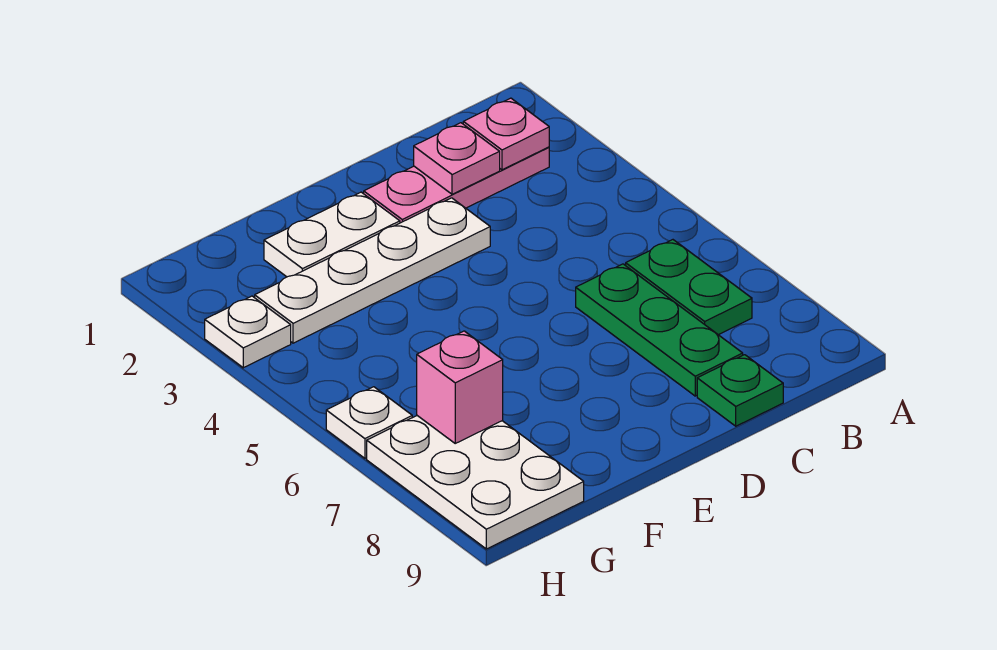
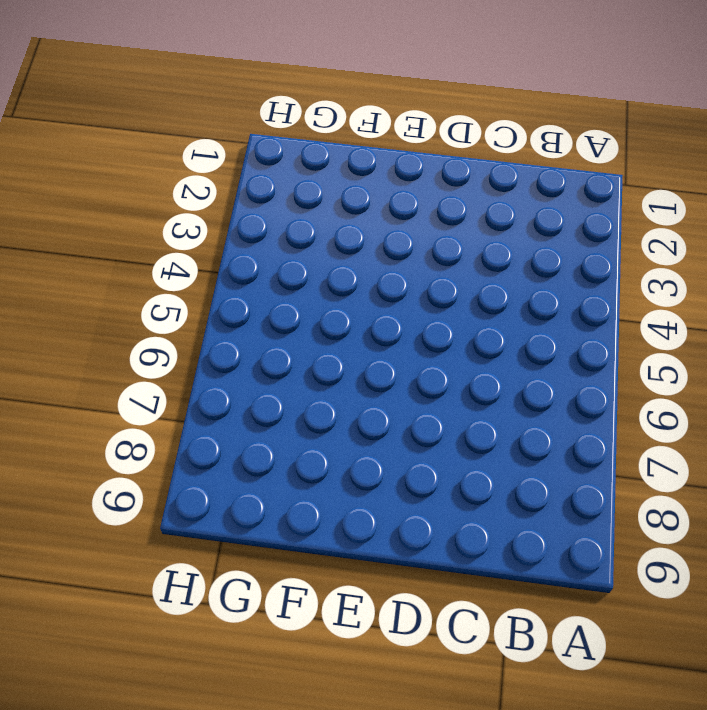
none -> pink 1x3 plate [364,147,549,223]
none -> green 1x2 plate [626,240,752,335]
none -> green 1x3 plate [576,264,743,396]

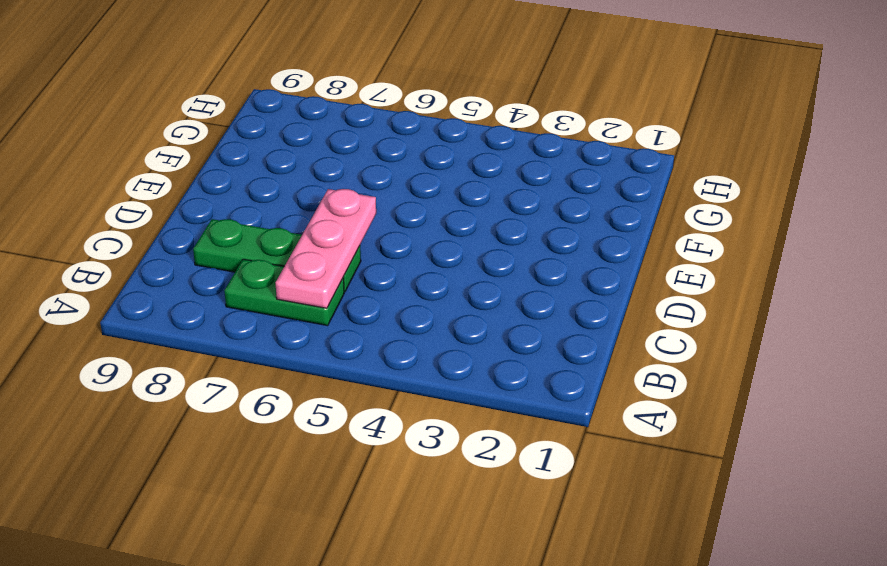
pink 1x3 plate [275,189,376,308] -> pink 1x3 plate moved to [364,147,549,223]
none -> green 1x1 plate [697,355,783,426]
none -> white 1x4 plate [255,198,490,343]
none -> white 1x2 plate [264,192,400,277]

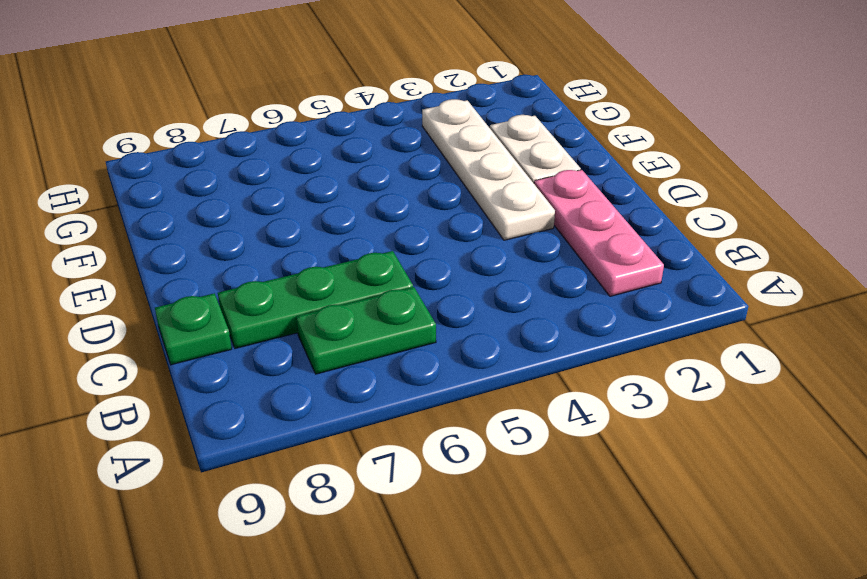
none -> white 2x3 plate [367,416,584,549]
none -> white 1x1 plate [205,296,291,368]
none -> white 1x1 plate [326,387,412,458]

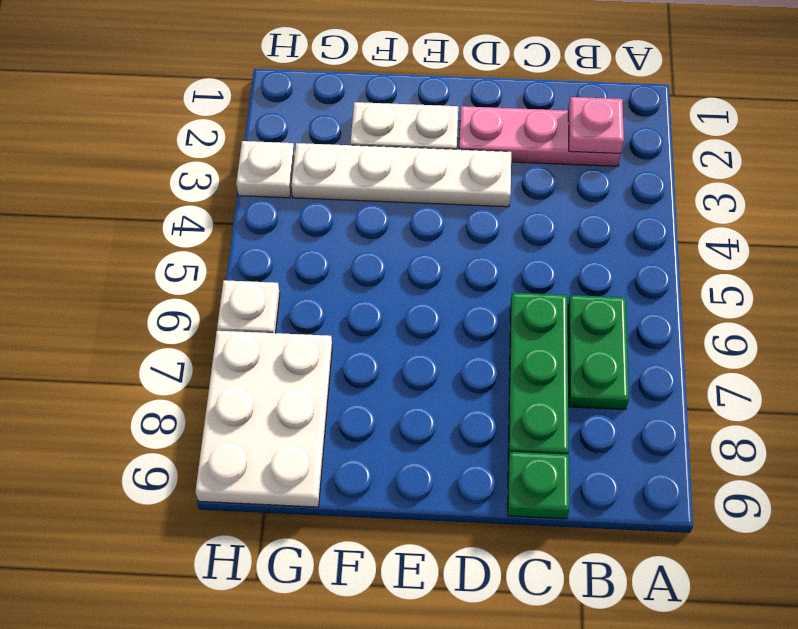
none -> pink 1x1 plate [414,123,500,194]
none -> pink 1x1 brick [417,331,503,443]

